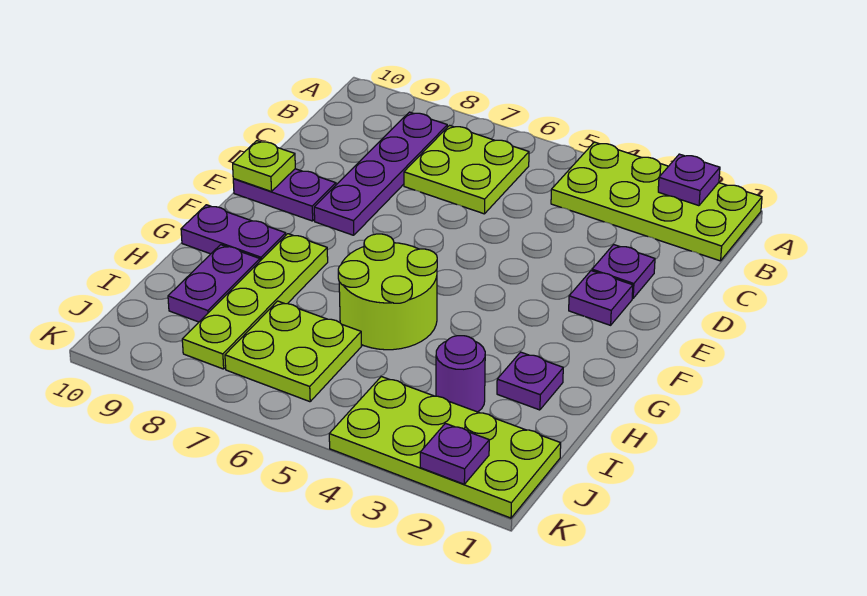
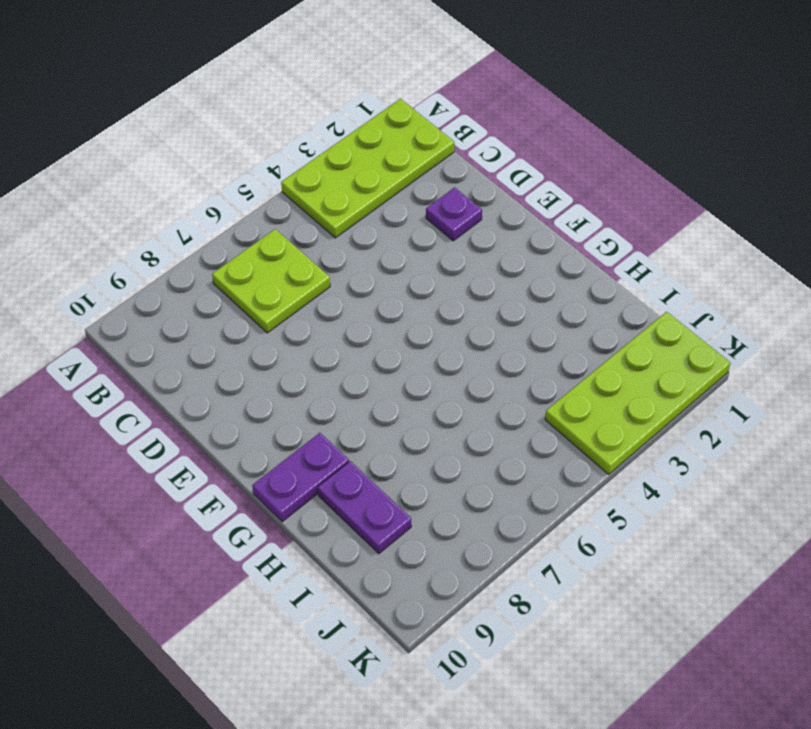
none -> purple 1x4 plate [314,112,447,235]
none -> purple 1x1 plate [569,271,633,325]
none -> purple 1x2 plate [233,169,336,221]

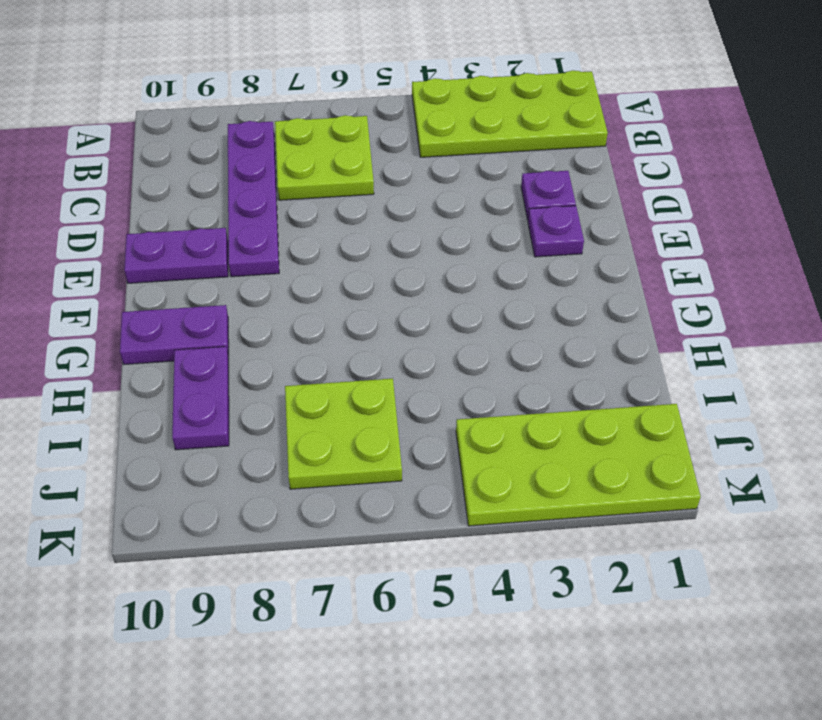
none -> lime 2x2 round brick [338,234,437,350]
none -> lime 1x4 plate [182,234,328,369]
none -> purple 1x1 plate [497,352,563,410]

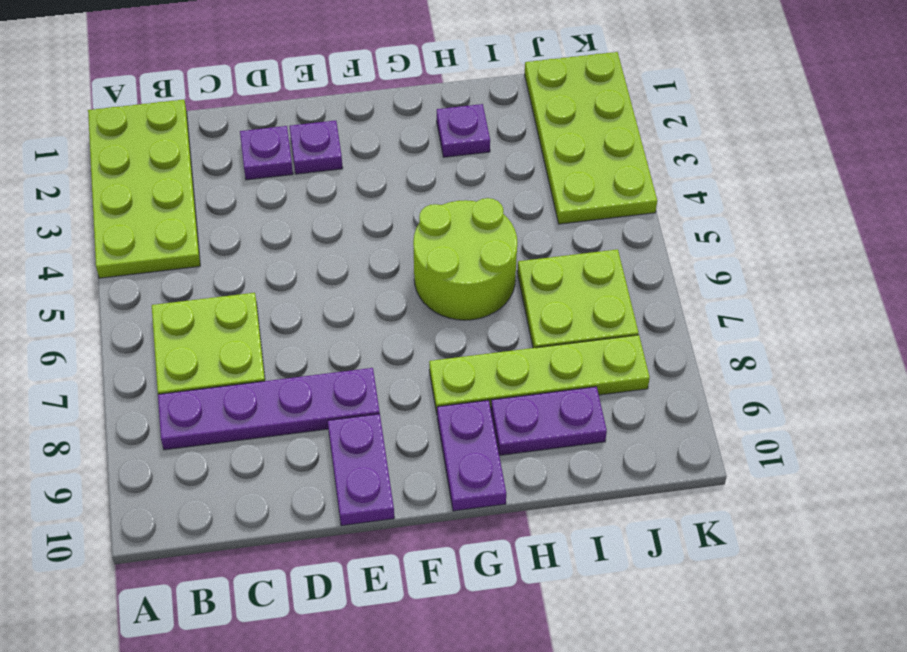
none -> purple 1x1 round brick [436,336,485,412]
none -> purple 1x1 plate [658,154,720,206]
none -> lime 1x1 plate [233,141,295,192]

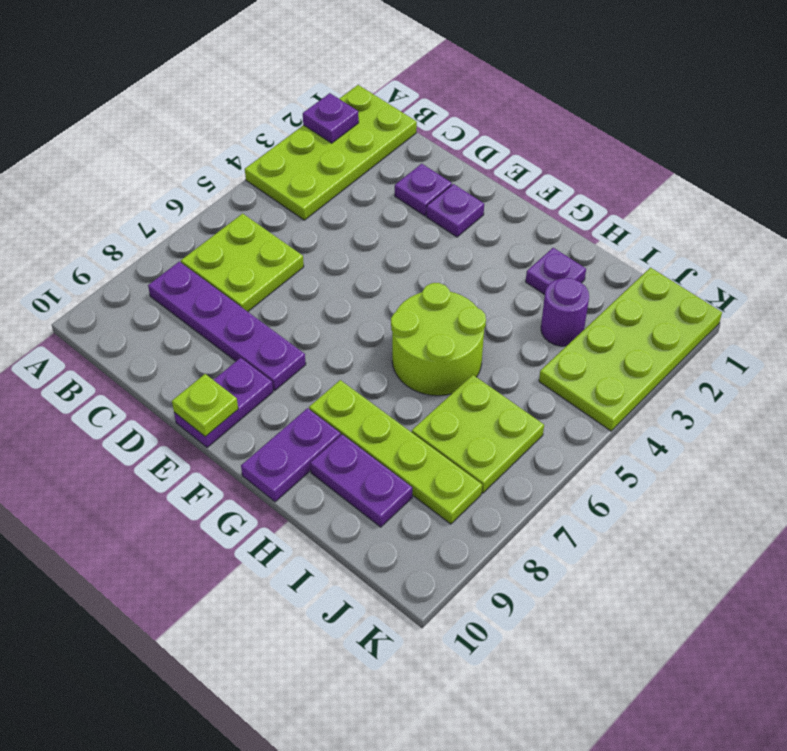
none -> purple 1x1 plate [420,423,489,484]

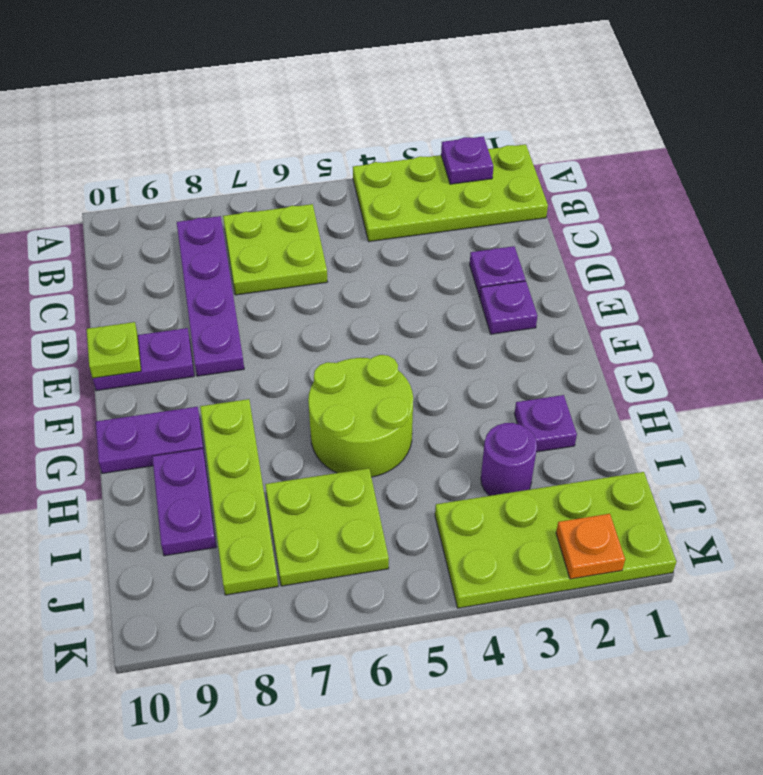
orange 1x1 plate [556,514,625,579] -> purple 1x1 plate [420,423,489,484]

